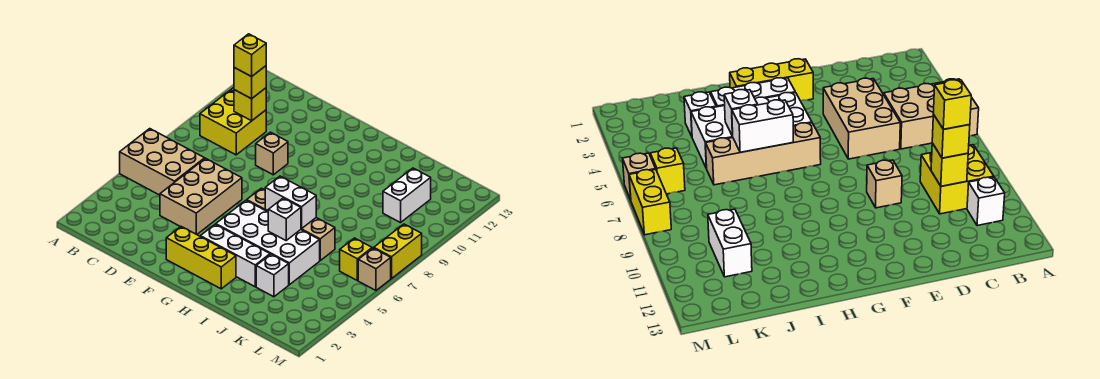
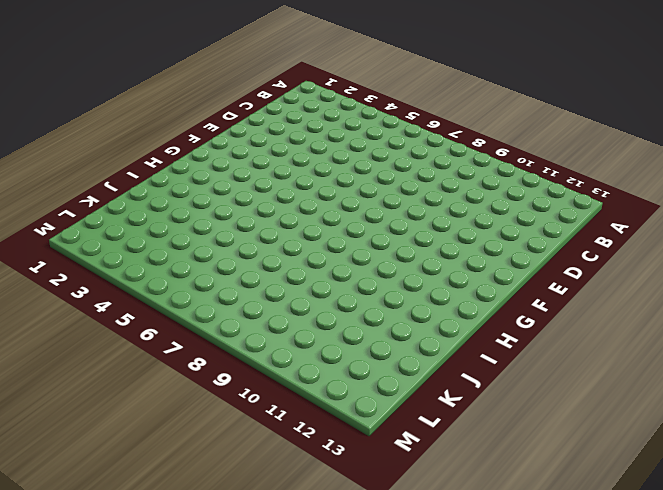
none -> tan 2x3 brick [120,129,205,195]
none -> yellow 2x2 brick [200,90,266,155]
none -> white 1x1 brick [967,177,1005,226]

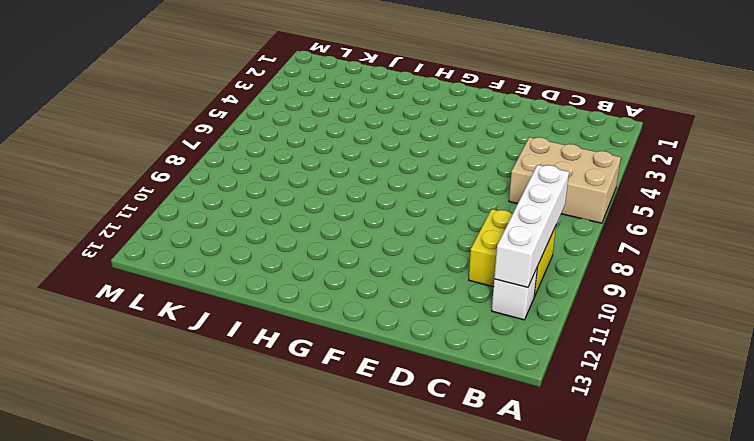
white 1x4 brick [494,165,569,287] -> none
none -> tan 2x3 brick [160,158,242,235]
none -> tan 1x1 brick [256,132,288,175]
none -> yellow 1x3 brick [166,227,236,289]

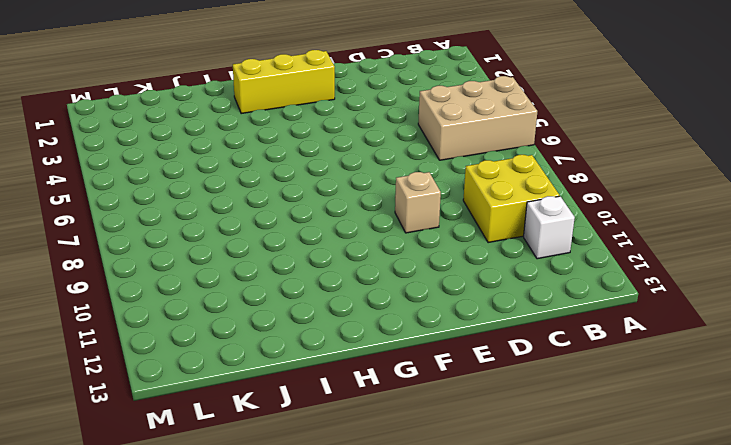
none -> tan 2x3 brick [160,158,242,235]
none -> white 1x3 brick [200,224,270,287]
none -> white 2x4 brick [216,200,320,285]

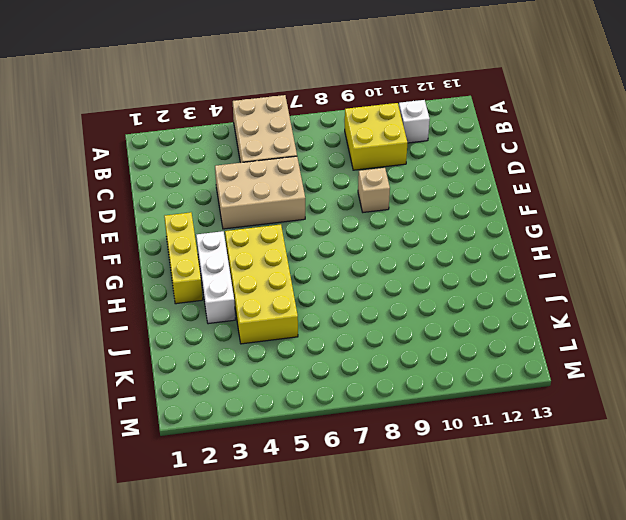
yellow 2x4 brick [225,224,298,344] -> white 2x4 brick [216,200,320,285]
none -> tan 1x4 brick [247,188,335,261]
none -> white 1x1 brick [256,254,289,297]
none -> white 1x2 brick [383,168,431,223]

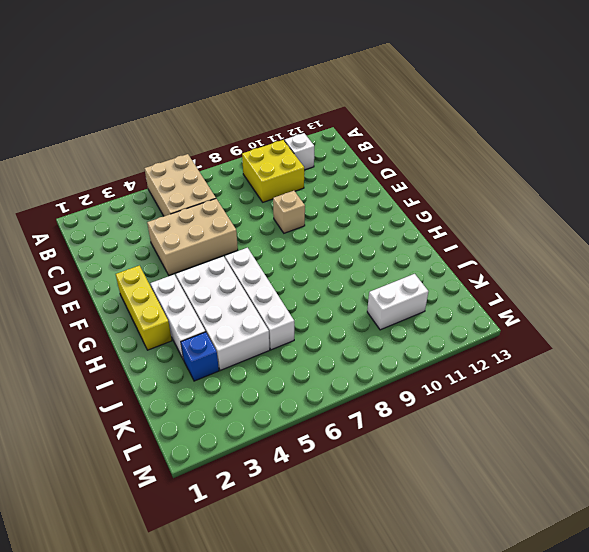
white 1x4 brick [225,248,294,350] -> tan 1x4 brick [247,188,335,261]
blue 1x1 brick [181,332,219,381] -> white 1x1 brick [256,254,289,297]
none -> yellow 1x1 brick [340,238,372,281]
none -> tan 1x1 brick [358,248,391,290]
none -> yellow 1x2 brick [374,224,422,279]

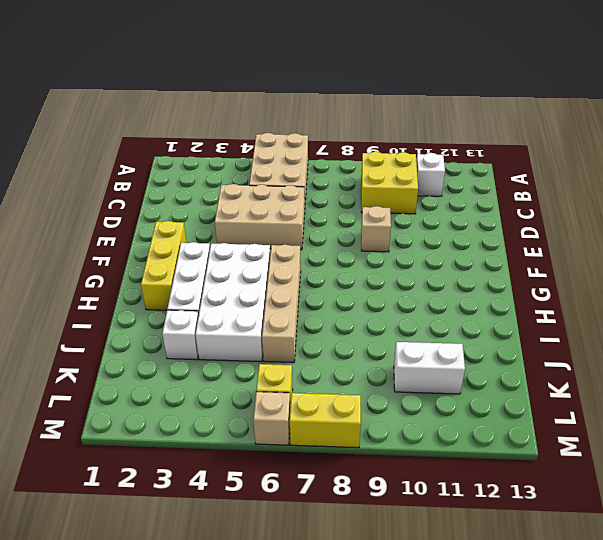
none -> yellow 1x1 brick [234,88,266,121]
none -> white 1x2 brick [265,176,316,229]
none -> white 1x1 brick [268,198,301,240]

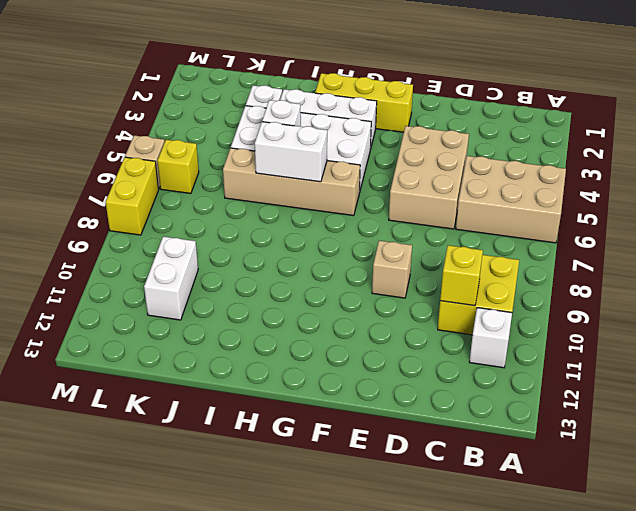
none -> yellow 1x1 brick [234,66,266,99]
none -> yellow 1x1 brick [234,34,266,77]

